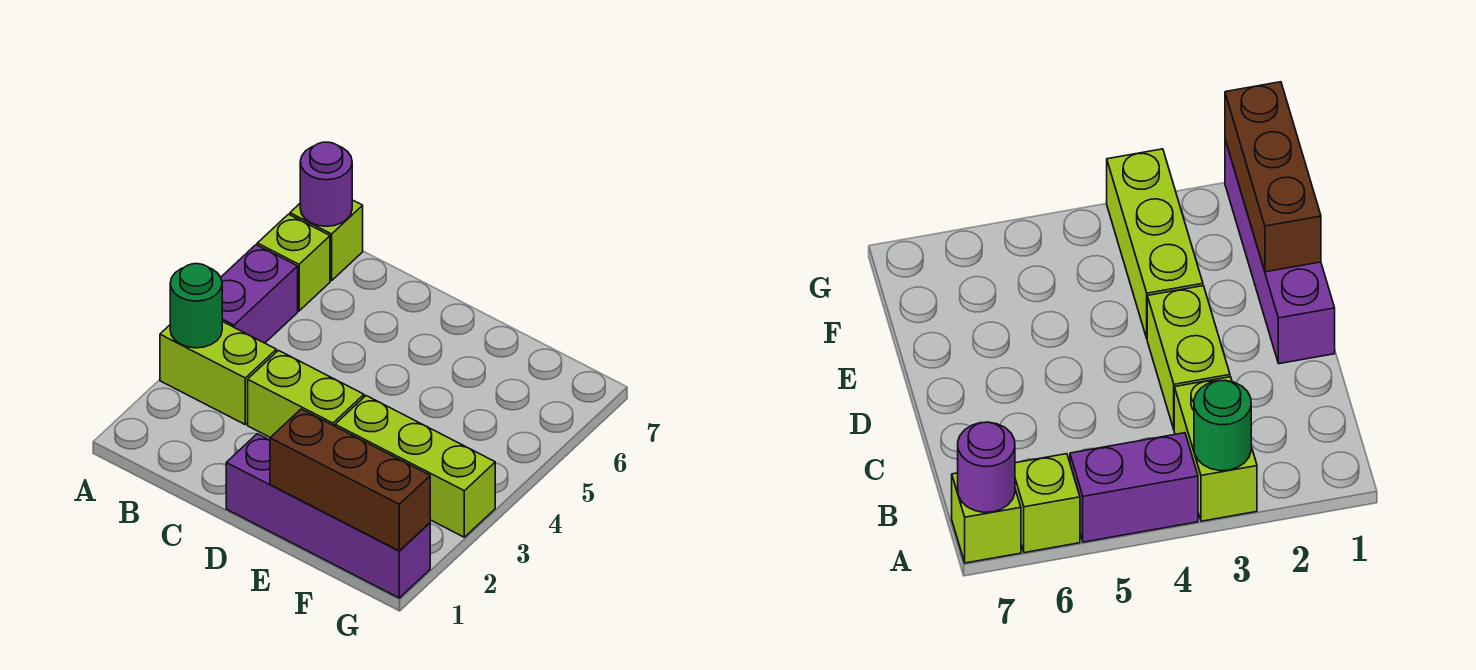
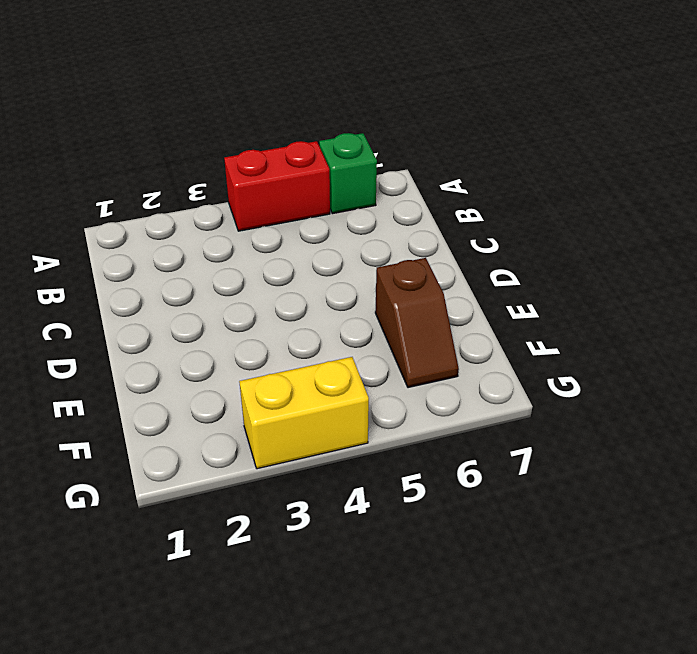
red 1x2 brick [224,141,330,231] -> purple 1x2 brick [221,245,298,343]
green 1x1 brick [319,133,377,214] -> lime 1x1 brick [257,214,330,311]
brown 1x2 slope [375,258,459,388] -> none
yellow 1x2 brick [239,357,369,469] -> lime 1x3 brick [335,396,495,537]
none -> lime 1x2 brick [160,321,276,424]
none -> lime 1x1 brick [290,200,363,281]

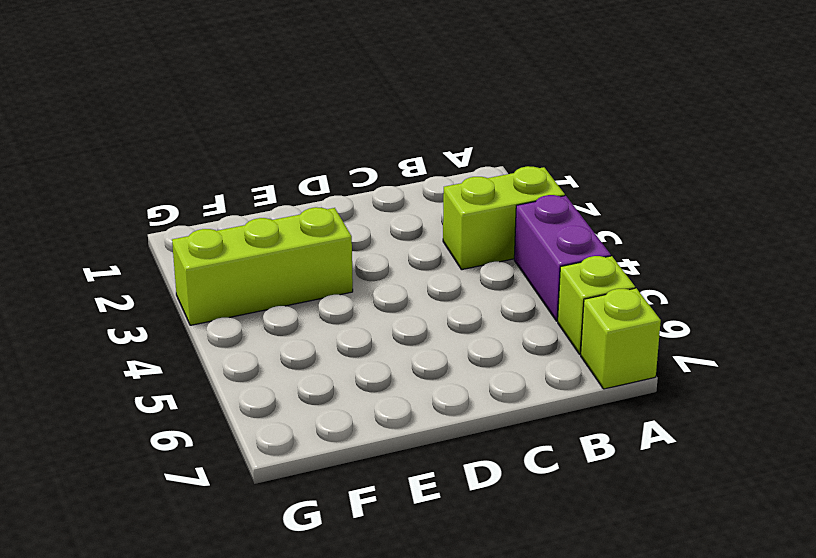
none -> lime 1x2 brick [248,350,364,437]
none -> purple 1x4 brick [226,434,430,598]

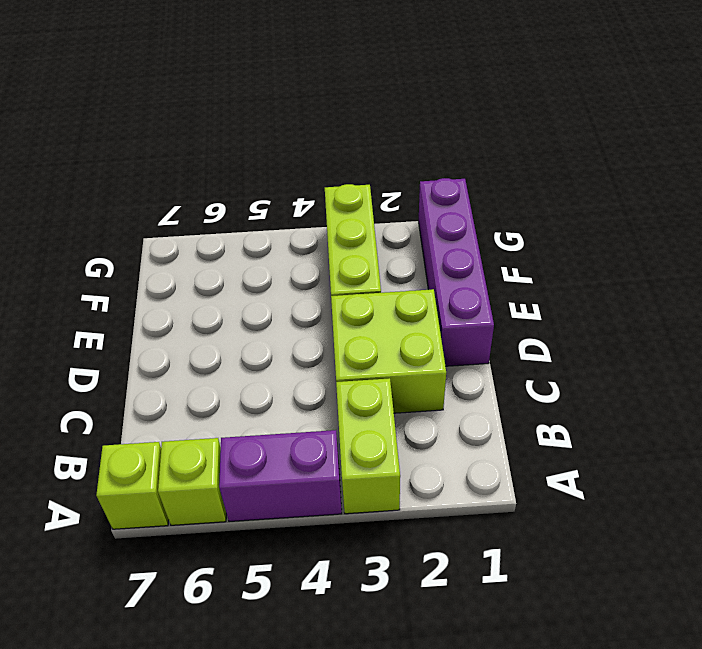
lime 2x2 brick [331,289,446,413] -> lime 1x2 brick [248,350,364,437]
none -> green 1x1 round brick [170,264,222,348]
none -> purple 1x1 round brick [300,142,352,226]

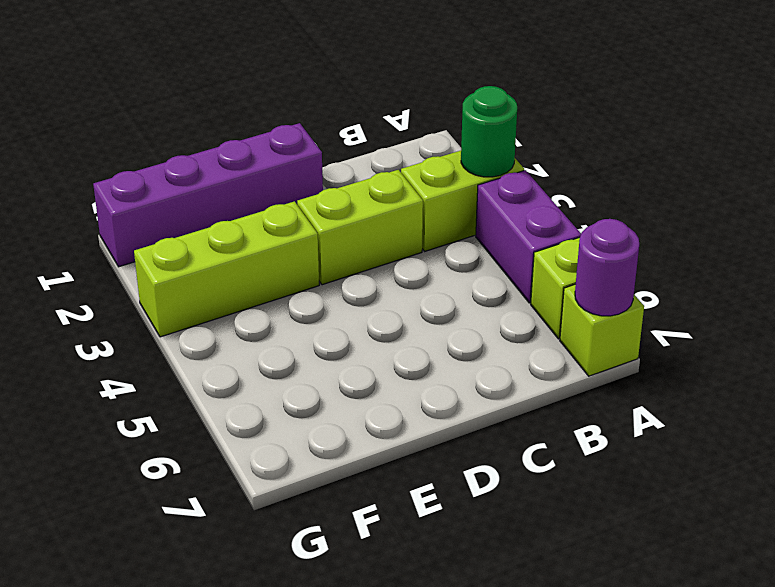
none -> brown 1x3 brick [270,409,430,551]

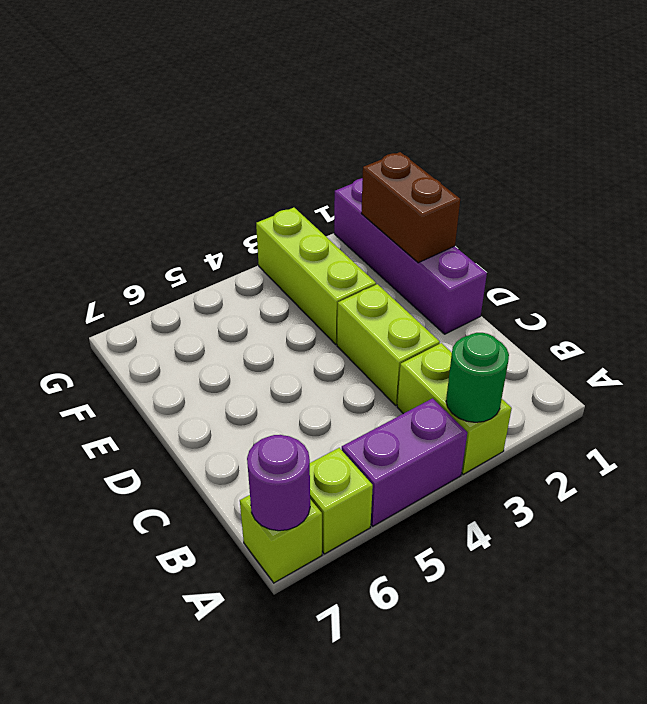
brown 1x2 brick [361,152,460,263] -> brown 1x3 brick [270,409,430,551]

